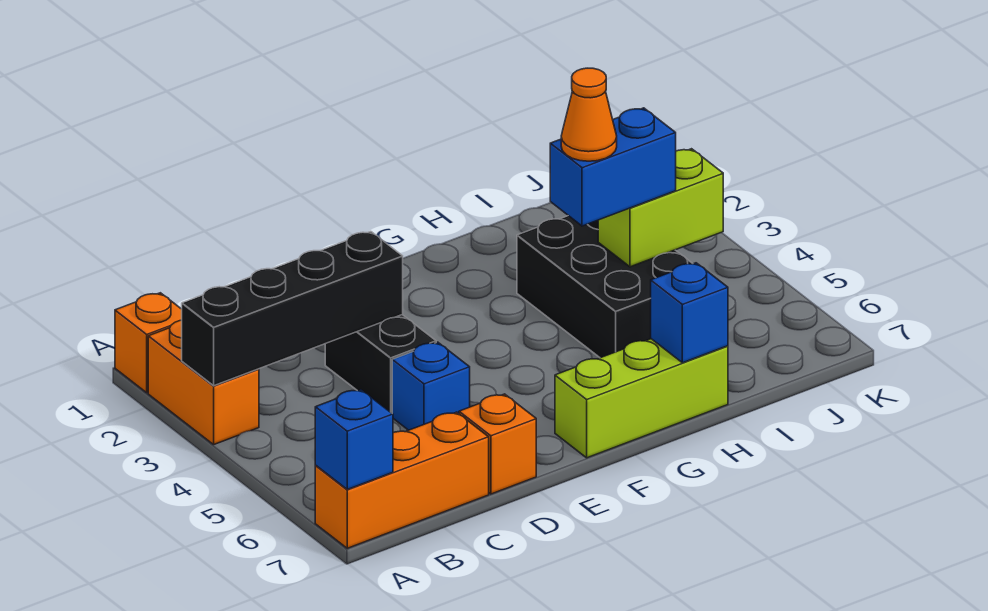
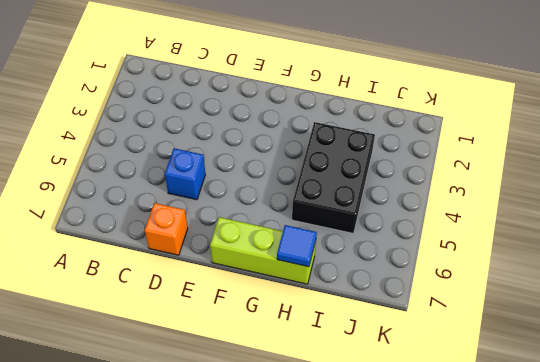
blue 1x1 tile [277,225,317,267] -> blue 1x1 brick [651,263,728,363]
none -> orange 1x1 brick [115,293,182,393]
none -> orange 1x2 brick [148,320,259,445]
none -> orange 1x3 brick [315,412,489,548]

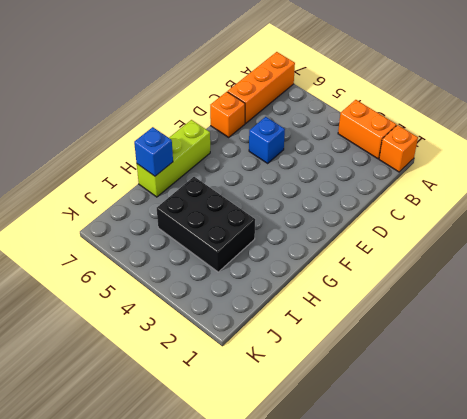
none -> black 1x2 brick [325,315,436,413]
none -> black 1x4 brick [182,232,403,386]
none -> blue 1x1 brick [315,390,393,489]

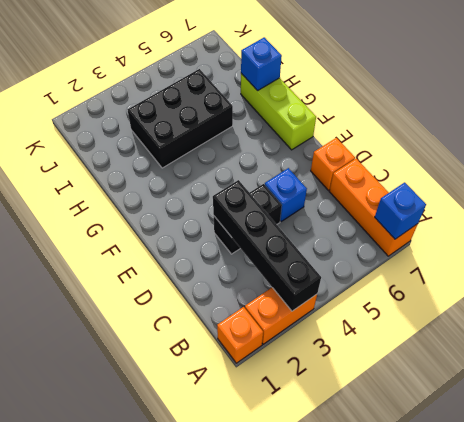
none -> lime 1x2 brick [598,149,723,267]
none -> blue 1x2 brick [550,108,676,226]
none -> orange 1x1 cone [561,68,617,161]

